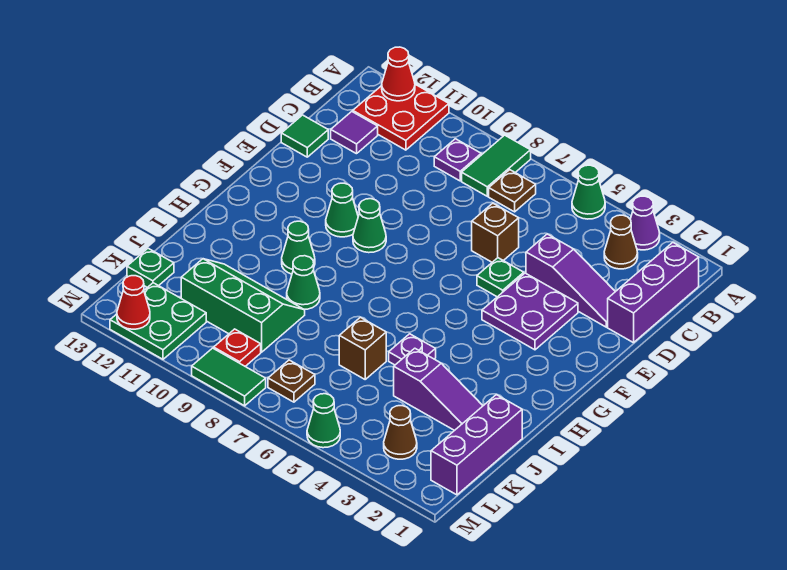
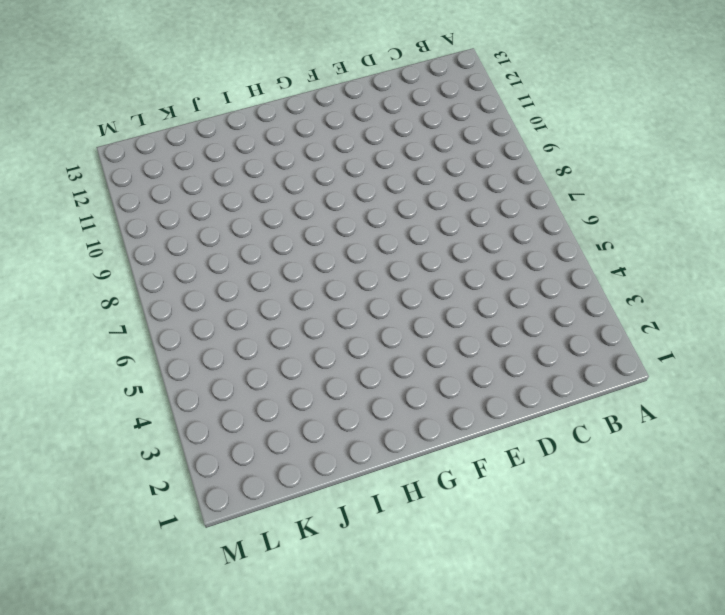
none -> purple 1x1 cone [630,196,660,250]
none -> green 1x1 cone [572,165,605,219]
none -> green 1x2 tile [462,135,531,196]
none -> red 2x2 plate [353,84,449,150]

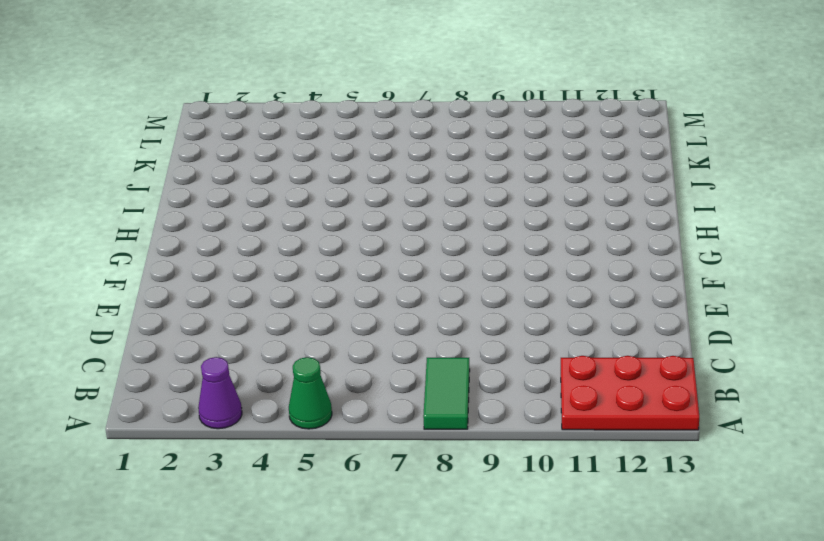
red 2x3 plate [561,356,699,430] -> red 2x2 plate [353,84,449,150]
none -> purple 1x3 brick [608,243,699,343]
none -> brown 1x1 cone [604,215,638,269]
none -> brown 1x1 plate [489,170,536,212]
none -> purple 1x1 plate [434,139,481,181]

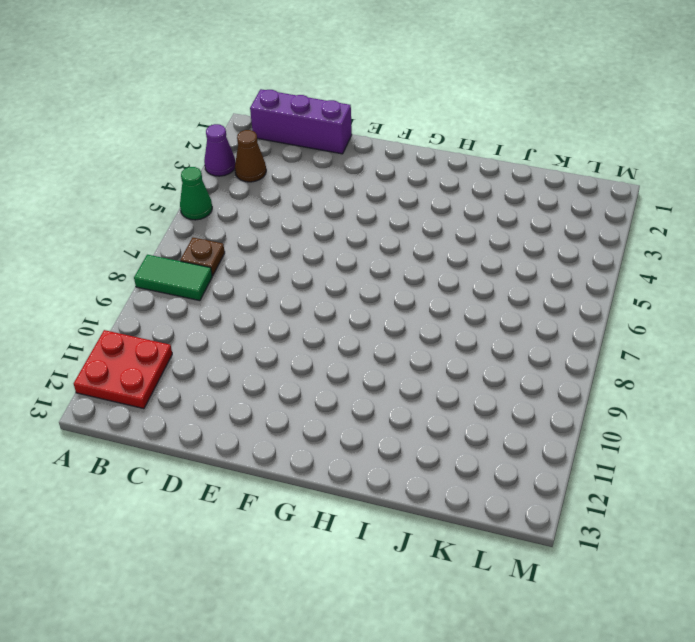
none -> purple 1x1 plate [434,139,481,181]
none -> purple 1x1 tile [331,112,378,154]
none -> purple 1x3 slope [526,234,615,327]
none -> brown 1x1 brick [472,203,519,262]

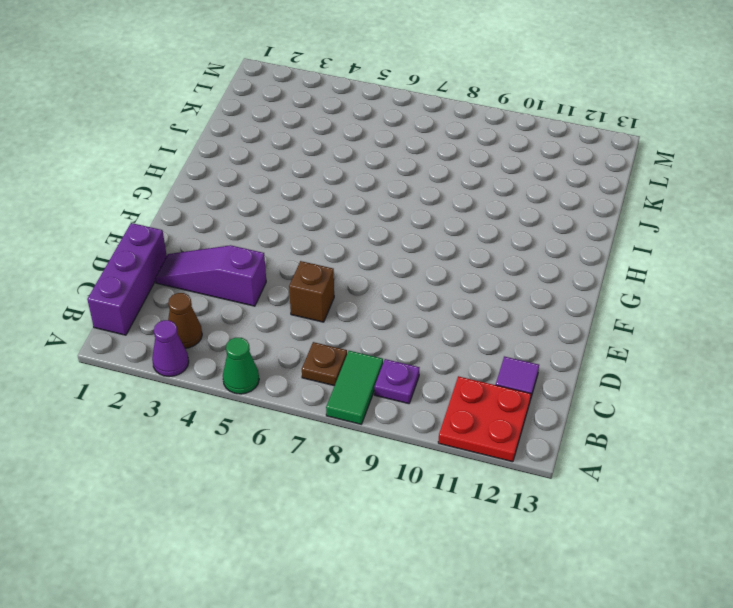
none -> green 1x1 tile [281,115,328,157]
none -> purple 2x2 plate [482,273,578,350]
none -> green 1x1 plate [477,258,524,297]
none -> green 1x1 cone [353,199,386,253]

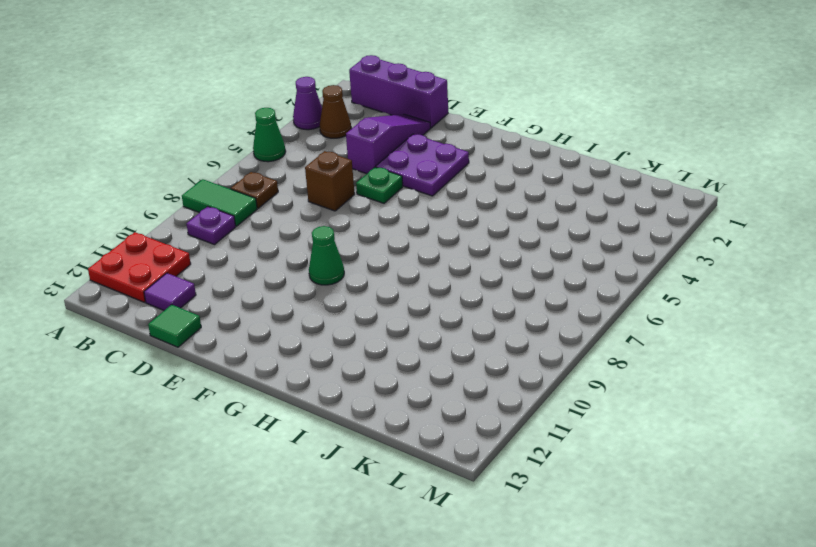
none -> green 1x1 cone [326,183,358,237]
none -> green 1x1 cone [282,221,315,274]
none -> purple 1x1 plate [389,334,436,365]
none -> green 1x1 cone [287,256,320,310]

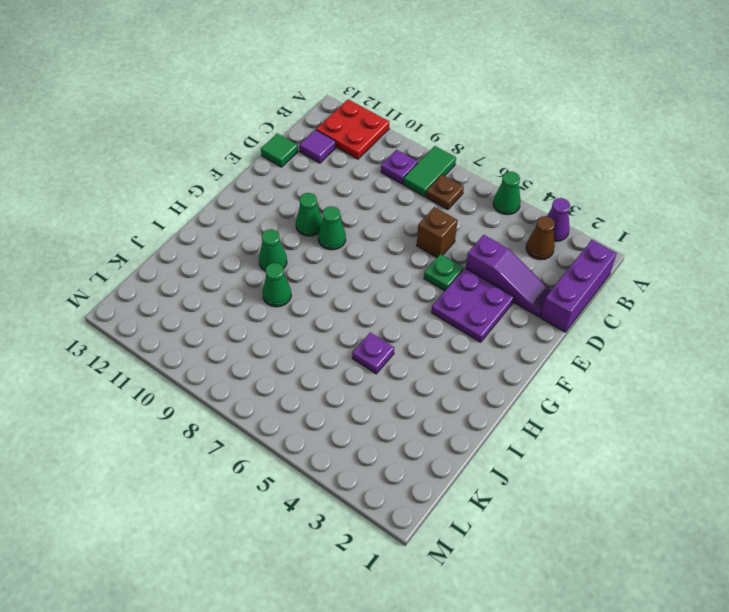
none -> purple 1x3 brick [431,395,522,495]
none -> purple 1x3 slope [394,348,483,431]
none -> brown 1x1 brick [339,317,386,379]
none -> green 2x3 slope [181,259,305,352]

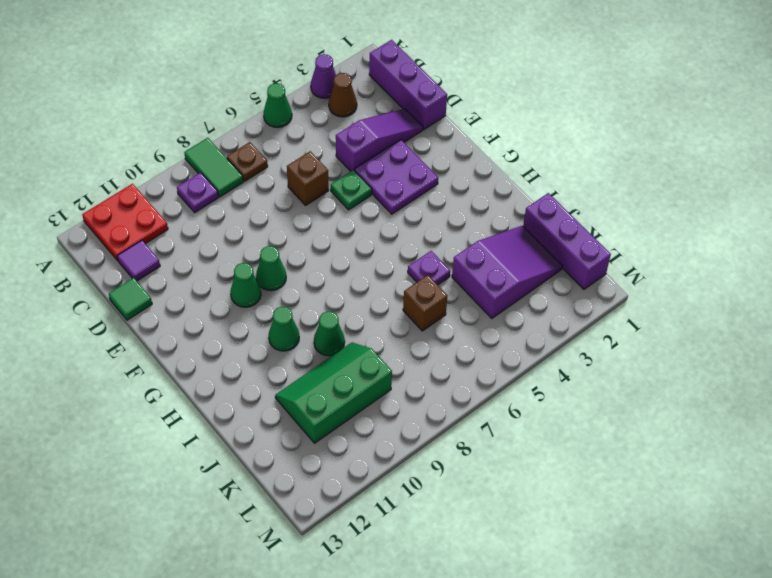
purple 2x3 slope [452,226,562,319] -> purple 1x3 slope [394,348,483,431]
none -> green 1x1 plate [127,248,174,287]
none -> brown 1x1 cone [384,406,417,459]
none -> brown 1x1 plate [268,360,315,402]
none -> red 1x1 plate [214,329,261,366]

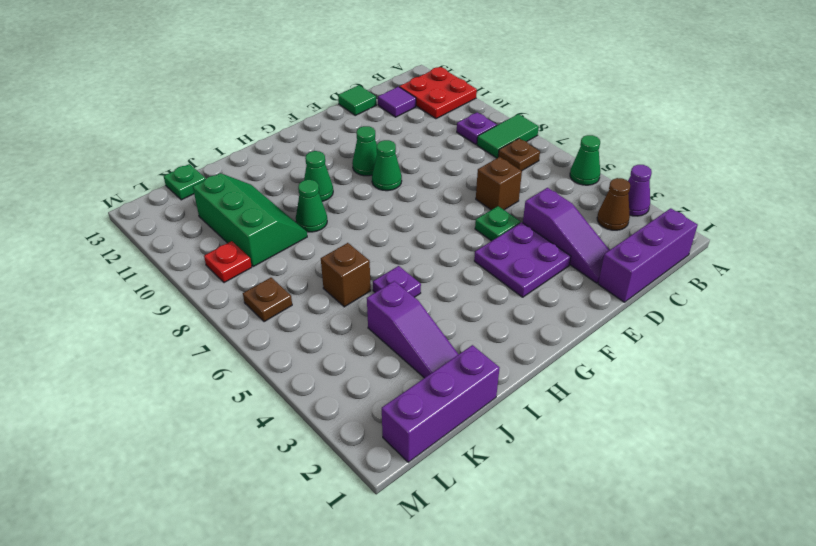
none -> brown 1x1 cone [384,406,417,459]
none -> green 2x2 plate [110,283,206,359]
none -> green 1x1 cone [307,394,340,448]
none -> green 1x2 tile [192,348,266,406]

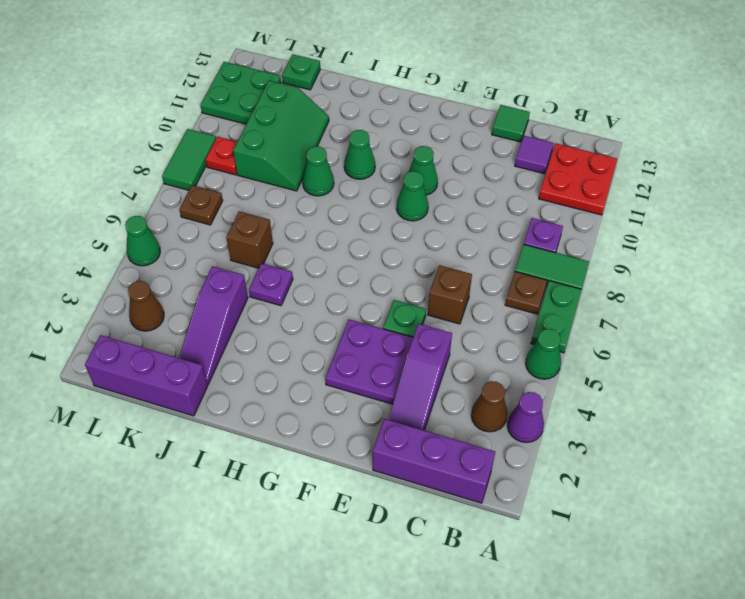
green 1x2 plate [531,281,582,353] -> none
none -> red 1x1 cone [382,47,415,101]
none -> red 1x1 cone [117,276,150,329]

